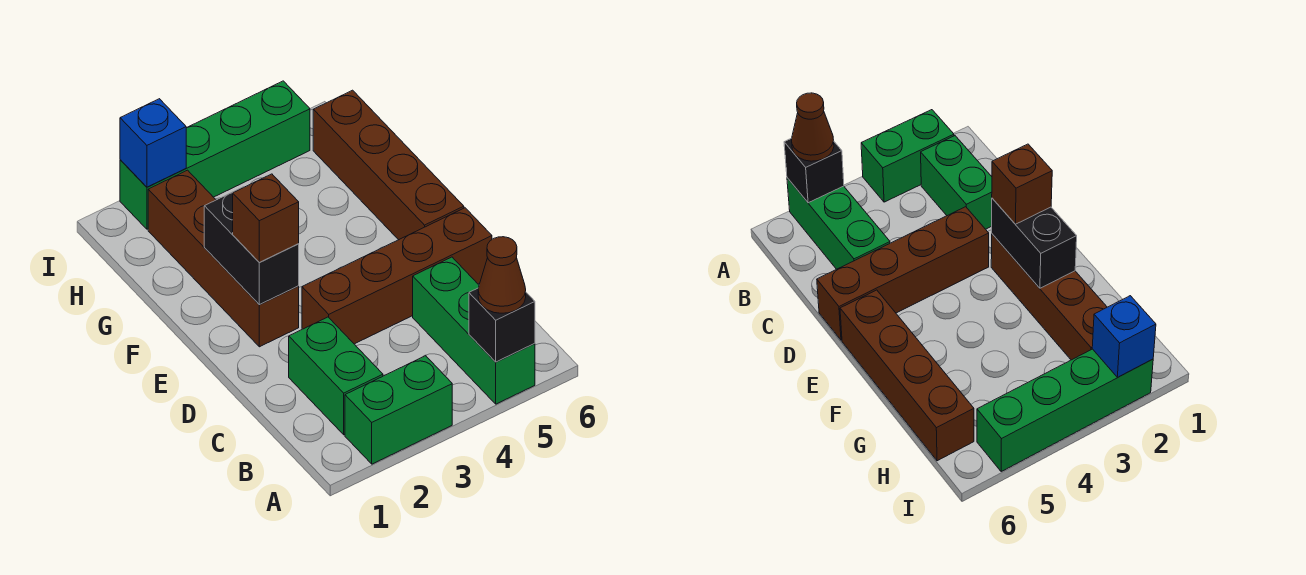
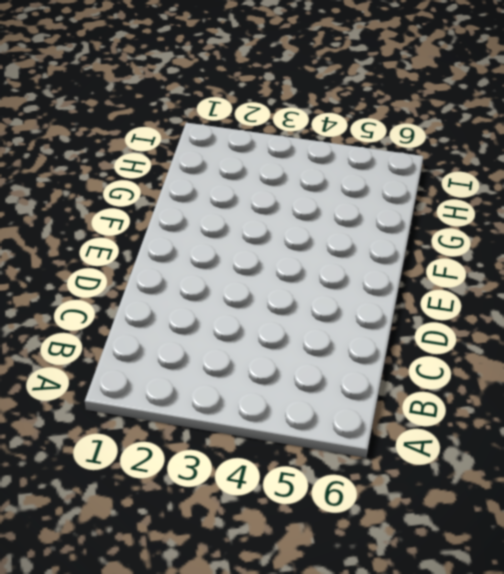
none -> green 1x2 brick [345,356,452,464]
none -> green 1x3 brick [413,257,535,404]
none -> green 1x2 brick [289,317,383,435]

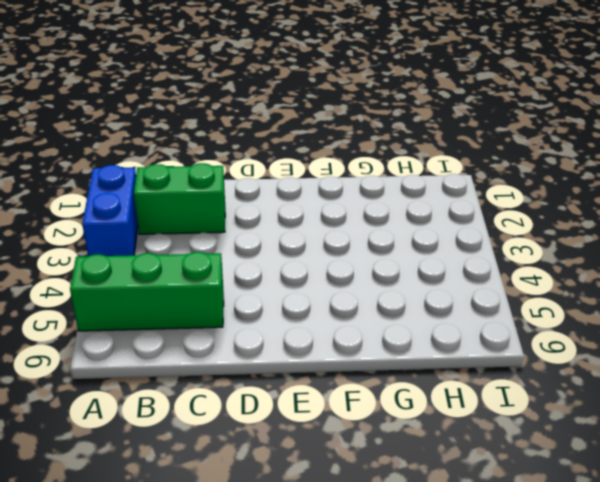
blue 1x2 brick [82,165,138,256] -> green 1x2 brick [345,356,452,464]
none -> brown 1x4 brick [302,208,492,344]
none -> brown 1x4 brick [148,170,299,347]
none -> brown 1x4 brick [313,90,464,240]

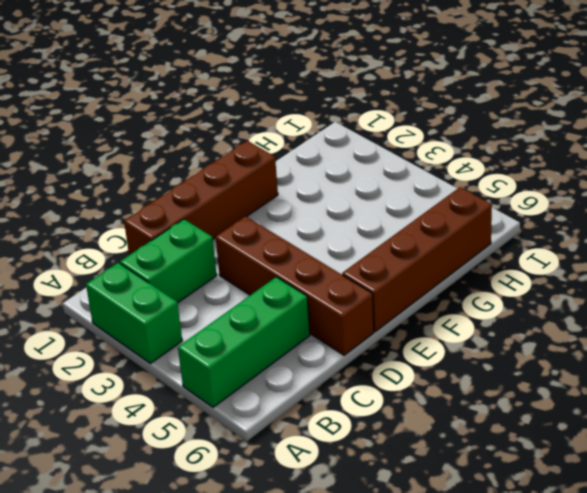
brown 1x4 brick [124,141,278,255] -> brown 1x4 brick moved to [148,170,299,347]
none -> green 1x4 brick [120,81,310,229]
none -> black 1x1 brick [469,288,535,362]
none -> black 1x2 brick [204,187,299,305]

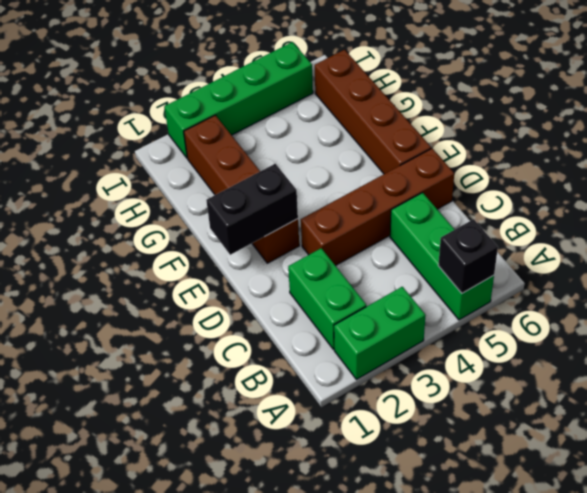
black 1x2 brick [206,164,298,255] -> black 1x2 brick turned to [204,187,299,305]
none -> blue 1x1 brick [120,99,186,187]
none -> brown 1x1 cone [478,237,526,313]
none -> brown 1x1 brick [233,174,299,263]

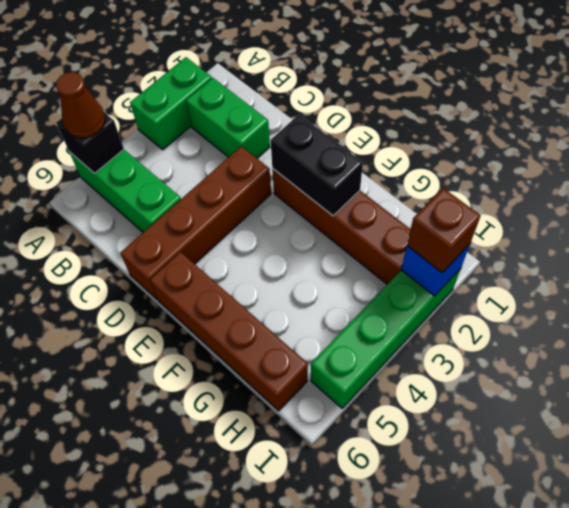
brown 1x1 brick [407,188,481,272] -> brown 1x1 brick moved to [233,174,299,263]

